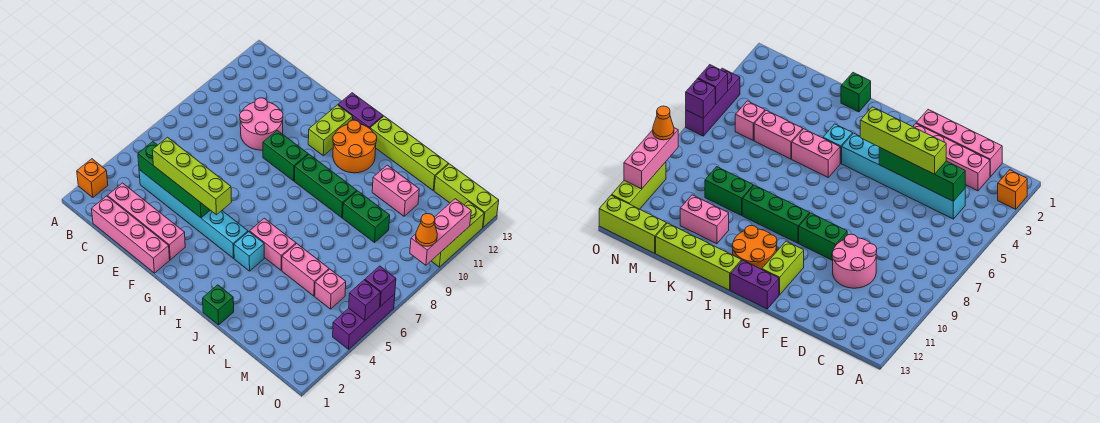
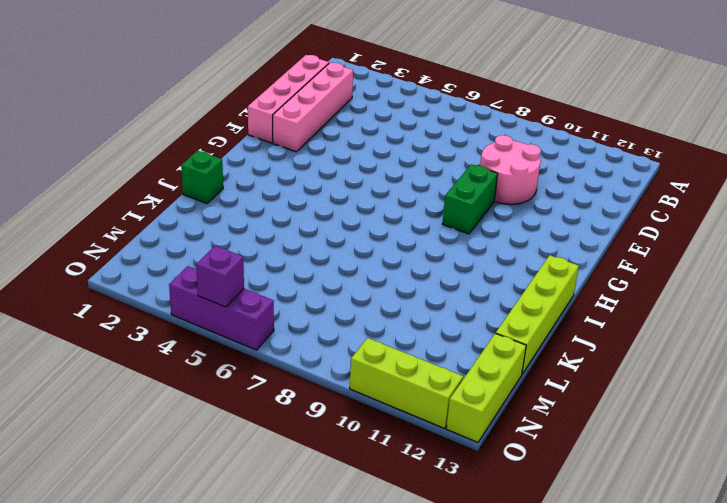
none -> orange 1x1 brick [77,159,108,197]
none -> cyan 1x6 brick [139,170,248,258]
none -> lime 1x2 brick [308,105,353,156]

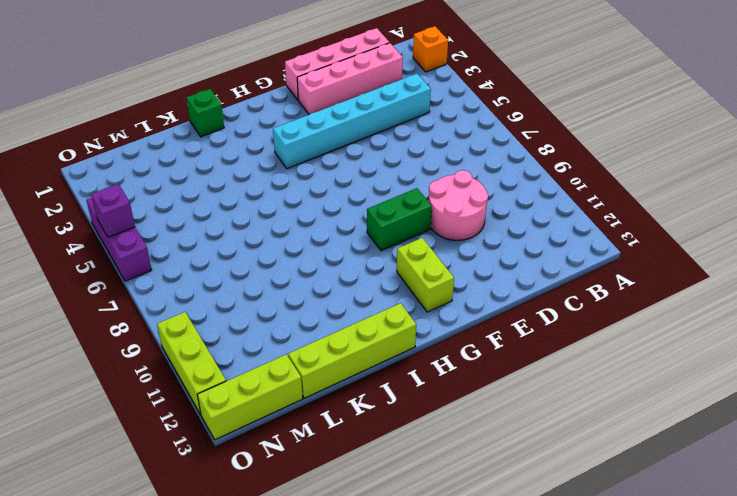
none -> purple 1x2 brick [338,93,383,128]
none -> green 1x3 brick [295,155,357,218]
none -> orange 2x2 round brick [333,120,377,173]

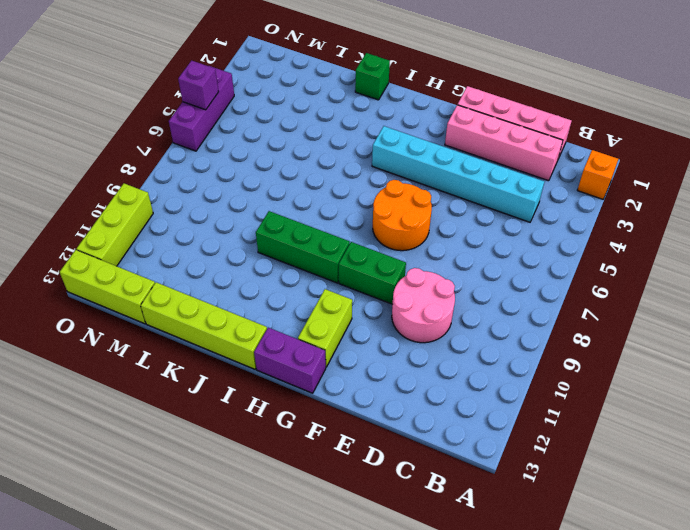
orange 2x2 round brick [373,180,432,251] -> orange 2x2 round brick moved to [333,120,377,173]
none -> cyan 1x1 brick [234,232,264,271]
none -> pink 1x2 brick [250,218,296,270]
none -> pink 1x2 brick [282,244,329,296]

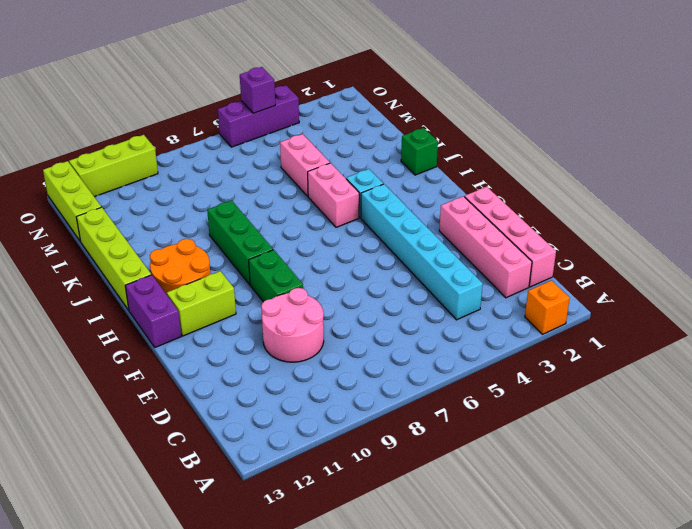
none -> green 1x2 brick [343,191,390,242]
none -> pink 1x2 brick [372,165,419,216]
none -> pink 1x1 brick [315,269,346,309]

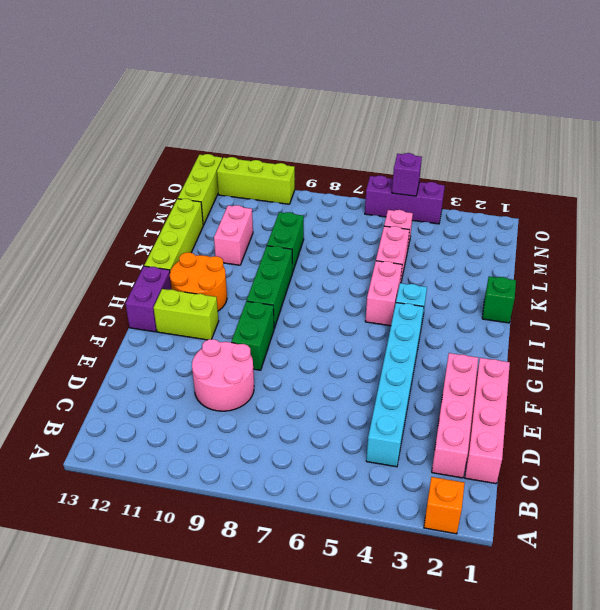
none -> green 1x4 brick [138,142,210,218]
none -> purple 1x1 brick [365,266,396,307]
none -> pink 1x3 brick [410,199,471,265]

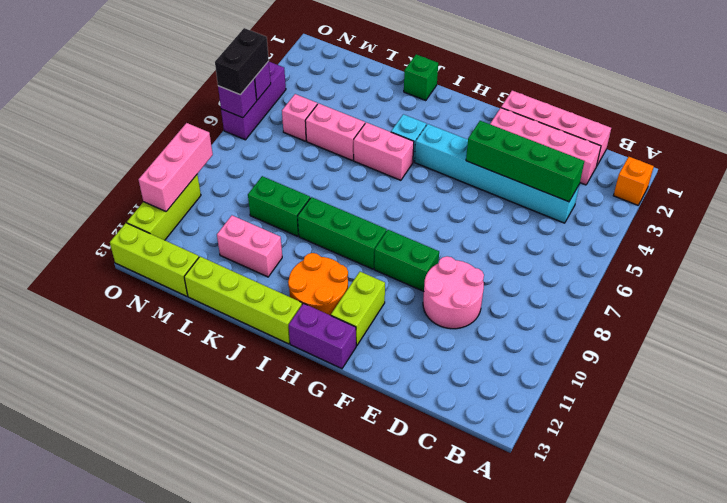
black 1x2 brick [215,28,269,95] -> none
none -> lime 1x4 brick [152,137,231,215]
none -> orange 1x1 cone [416,214,437,246]

